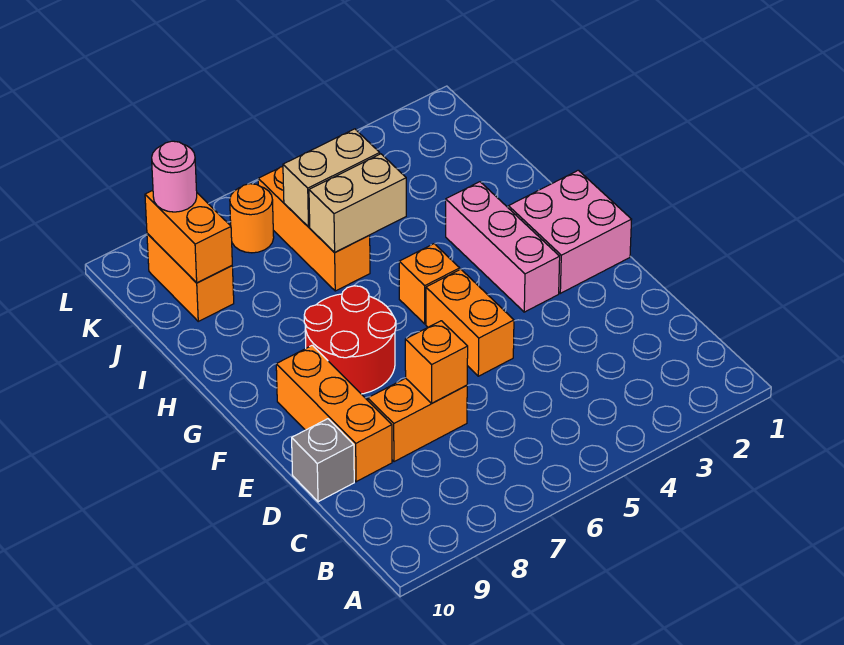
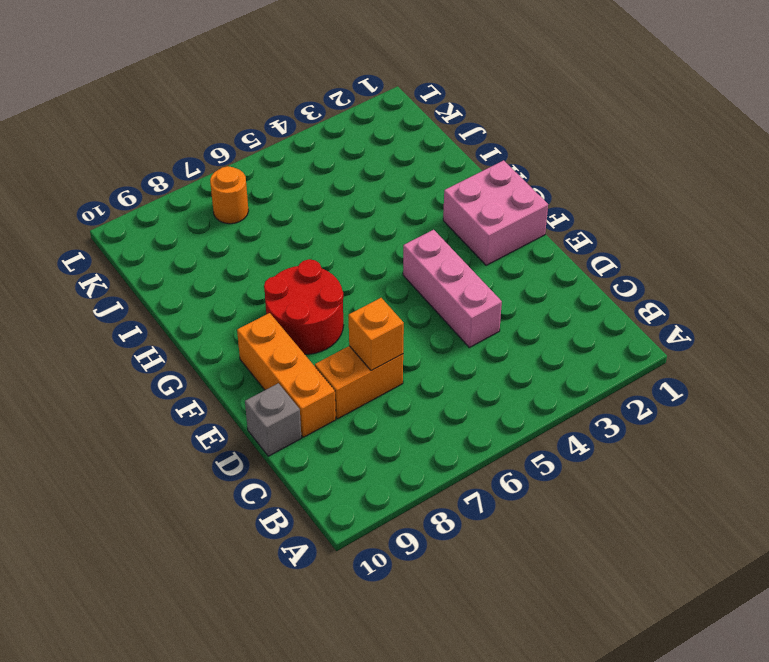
pink 1x3 brick [403,230,502,348] -> pink 1x3 brick moved to [446,182,560,312]
none -> orange 1x2 brick [426,269,514,376]
none -> orange 1x1 brick [399,244,460,324]
none -> orange 1x3 brick [258,167,370,291]

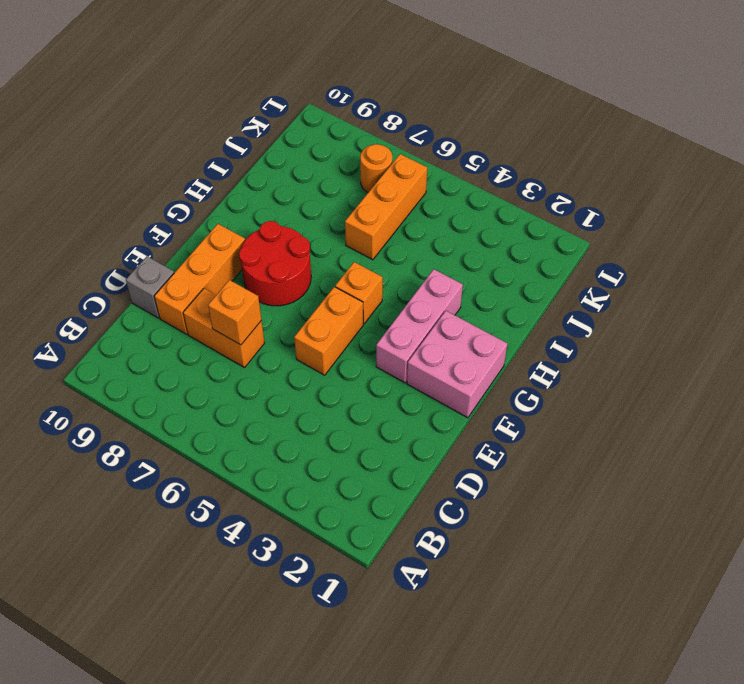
none -> orange 1x2 brick [147,234,234,321]
none -> tan 1x2 brick [309,154,406,252]
none -> tan 1x2 brick [283,129,380,227]

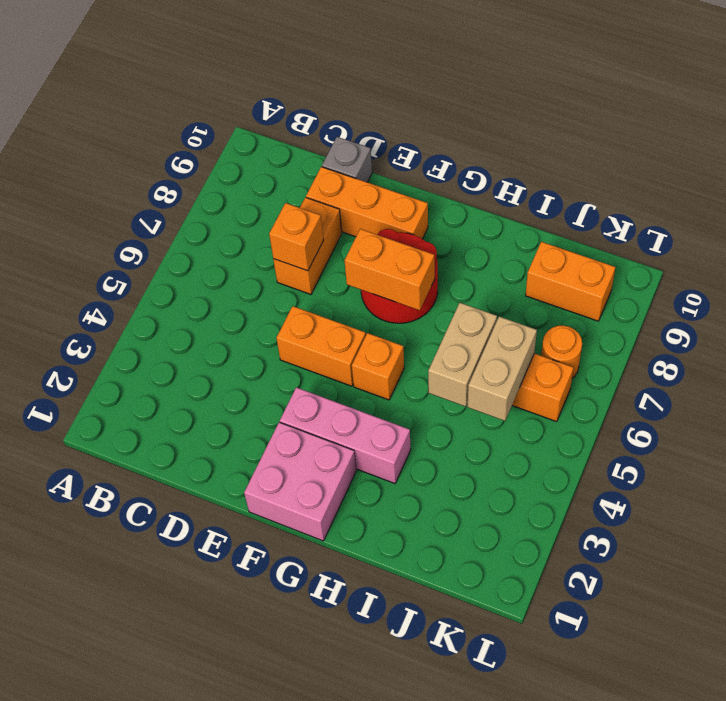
orange 1x2 brick [344,229,435,310] -> orange 1x2 brick moved to [145,190,232,283]
none -> pink 1x1 round brick [152,141,197,212]

